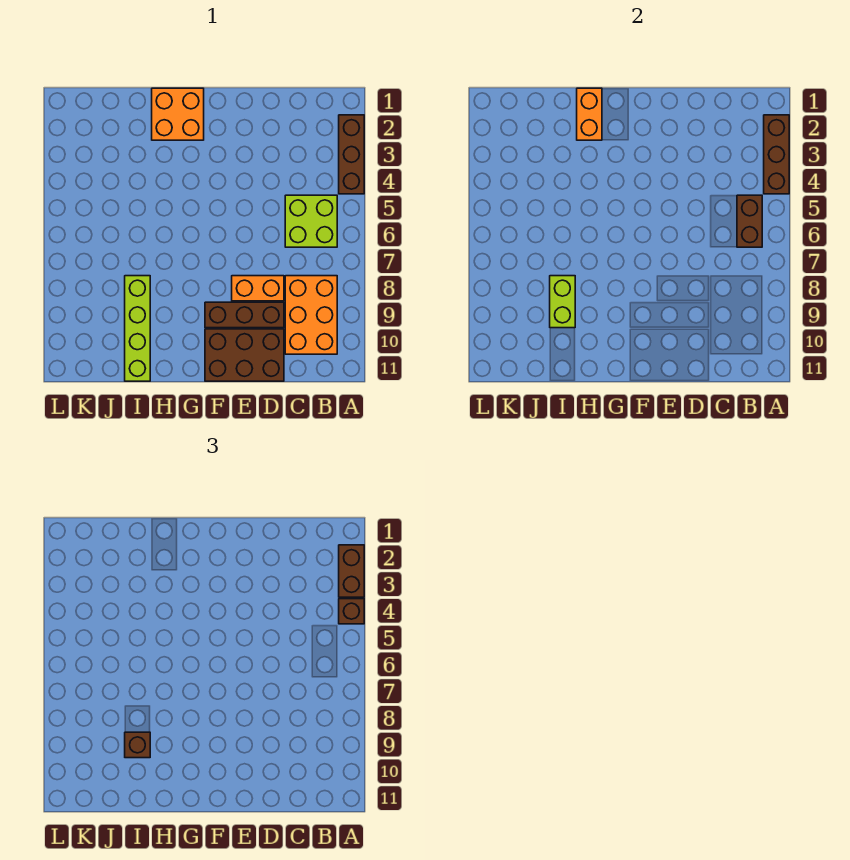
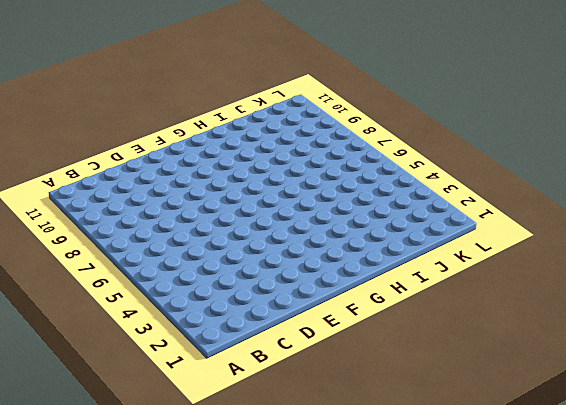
none -> brown 1x3 brick [339,115,364,194]
none -> lime 2x2 brick [285,195,337,247]
none -> orange 2x3 brick [285,276,337,354]

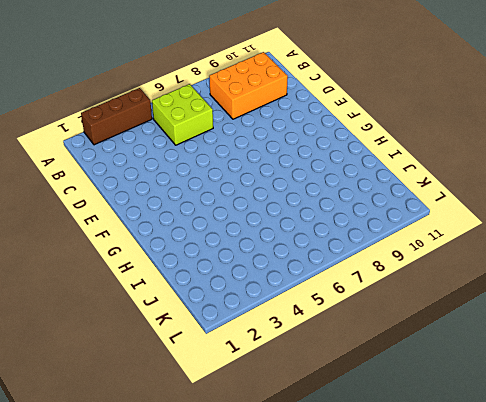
none -> orange 1x2 brick [232,276,284,301]
none -> brown 1x3 brick [205,302,284,328]
none -> brown 2x3 brick [205,329,284,381]

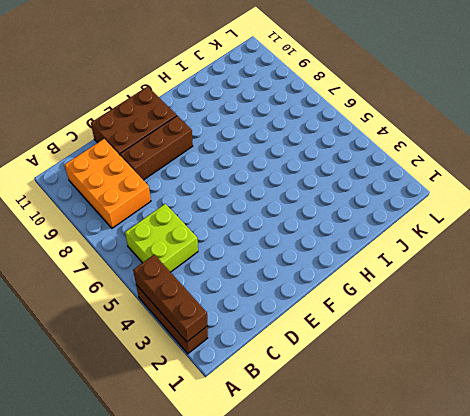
none -> orange 1x2 brick [232,276,284,301]
none -> orange 2x2 brick [152,88,204,140]
none -> lime 1x4 brick [125,276,150,381]

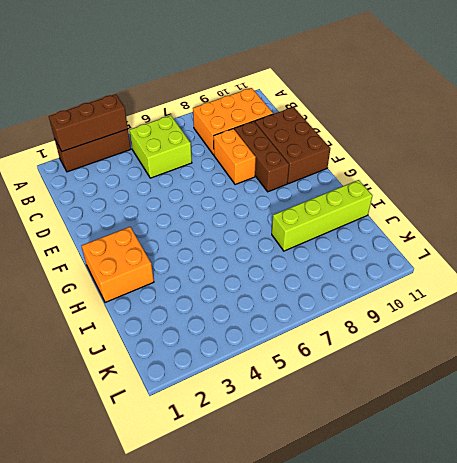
none -> brown 1x2 brick [737,195,762,247]
none -> orange 1x2 brick [577,88,602,140]
none -> lime 1x2 brick [550,276,575,328]

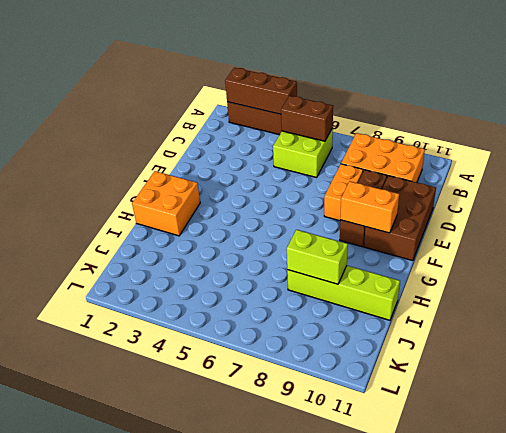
orange 1x2 brick [340,181,399,233] -> orange 1x2 brick moved to [577,88,602,140]
none -> brown 1x2 brick [339,545,364,597]
none -> brown 1x1 brick [339,599,364,624]
none -> brown 1x1 brick [125,732,150,758]

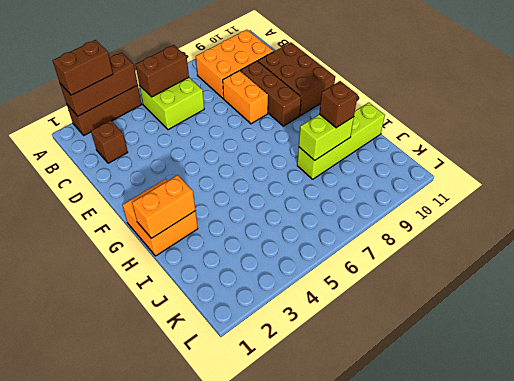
brown 1x1 brick [91,120,128,163] -> brown 1x1 brick moved to [339,599,364,624]

